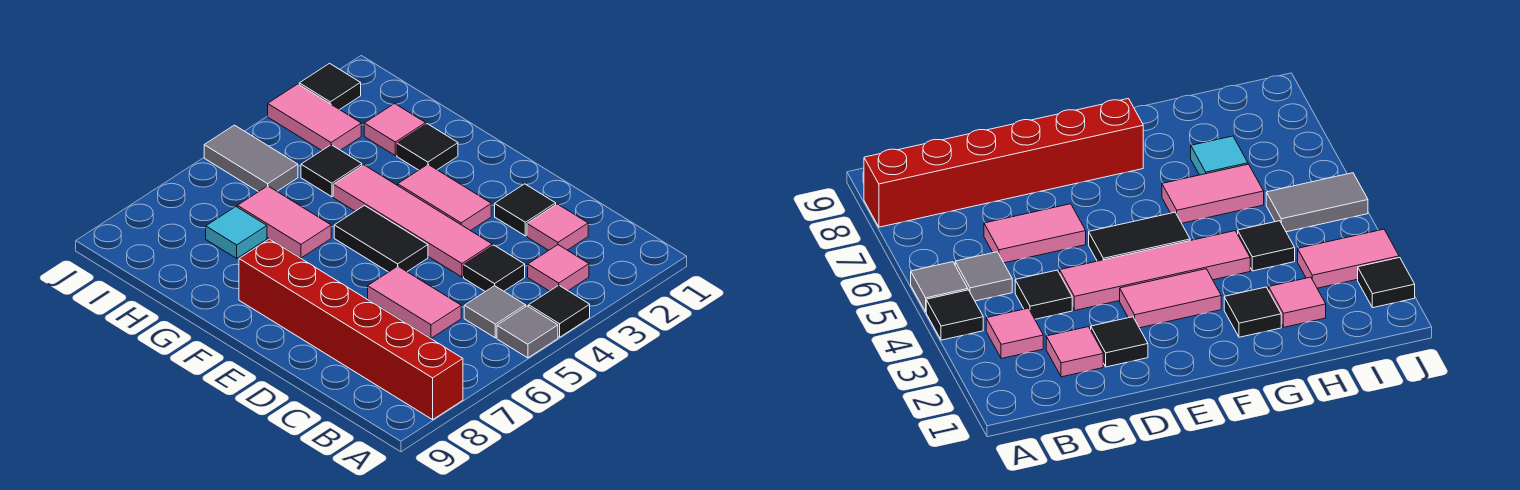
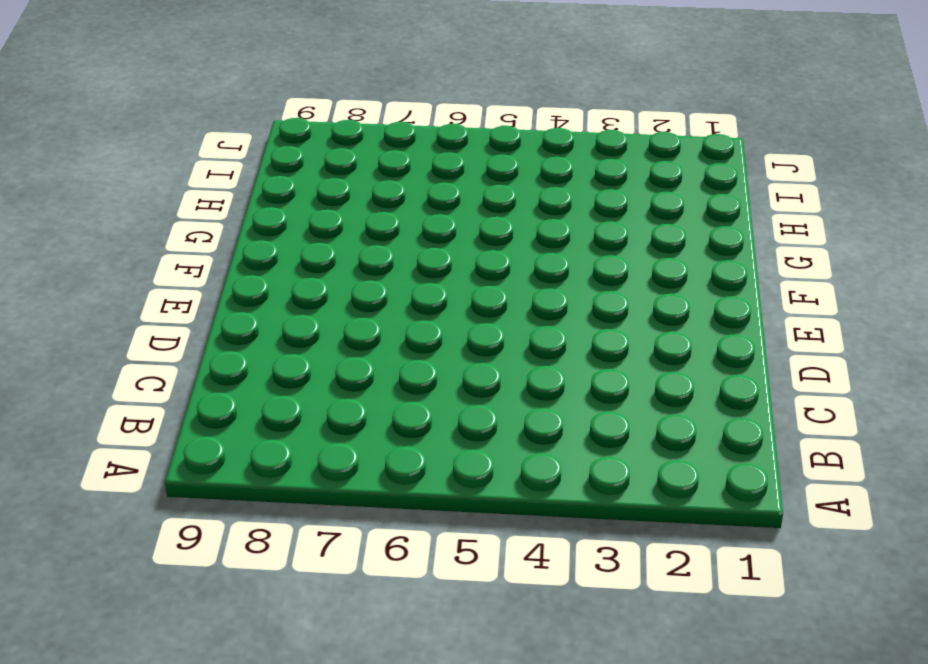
none -> black 1x1 tile [529,285,590,337]
none -> grey 1x1 tile [497,306,558,358]
none -> red 1x6 brick [239,239,463,420]

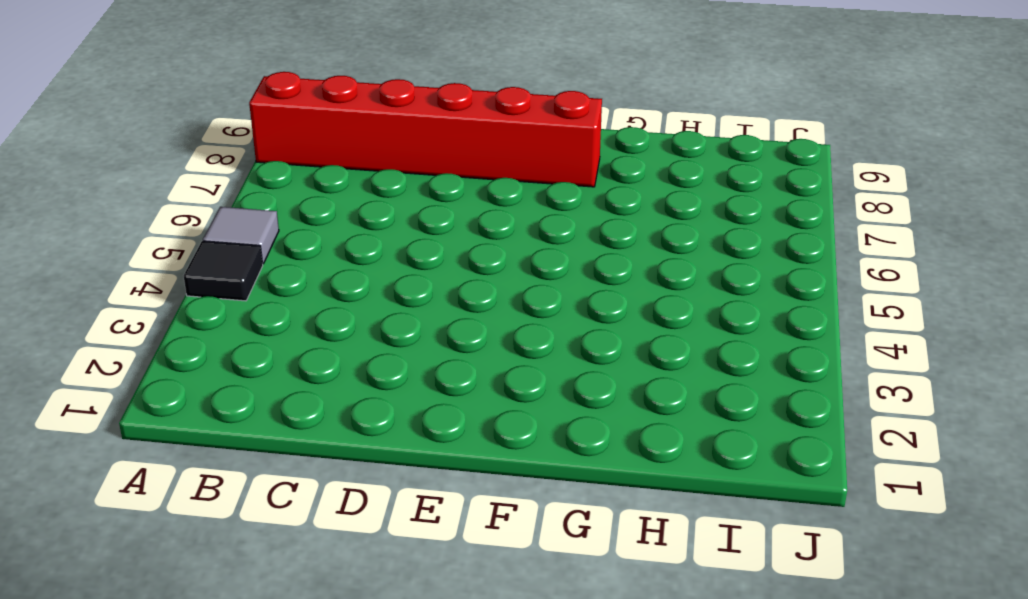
none -> pink 1x1 tile [528,245,589,291]
none -> grey 1x1 tile [464,286,526,338]
none -> pink 1x1 tile [527,204,588,250]

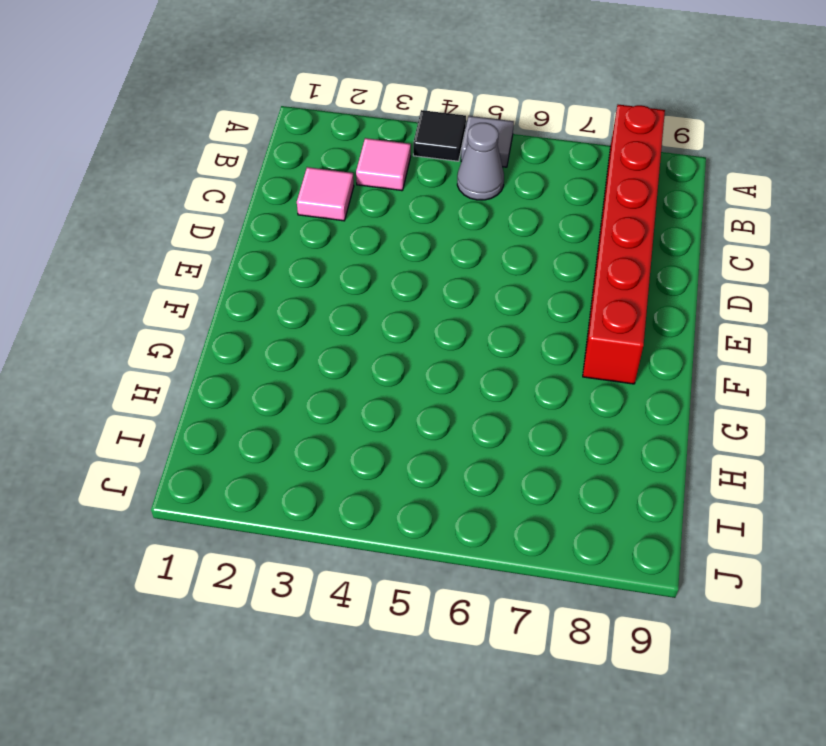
grey 1x1 cone [457,123,504,200] -> grey 1x1 tile [464,286,526,338]
none -> black 1x1 tile [464,245,525,292]
none -> pink 1x2 tile [368,266,461,338]
none -> black 1x1 tile [495,184,556,236]

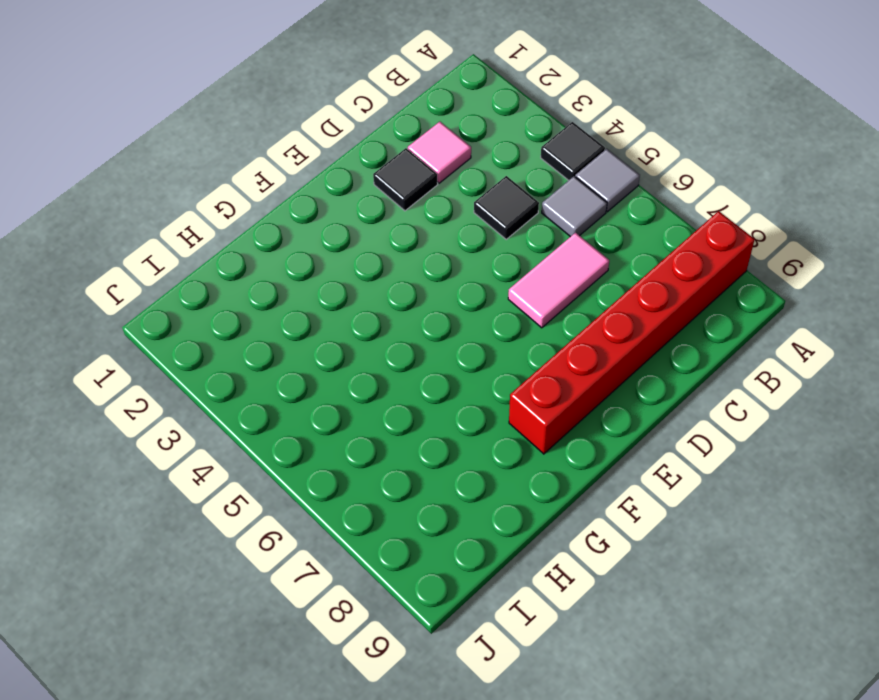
none -> pink 1x1 tile [528,245,589,291]
none -> pink 1x4 tile [333,165,492,277]
none -> pink 1x2 tile [398,164,491,231]

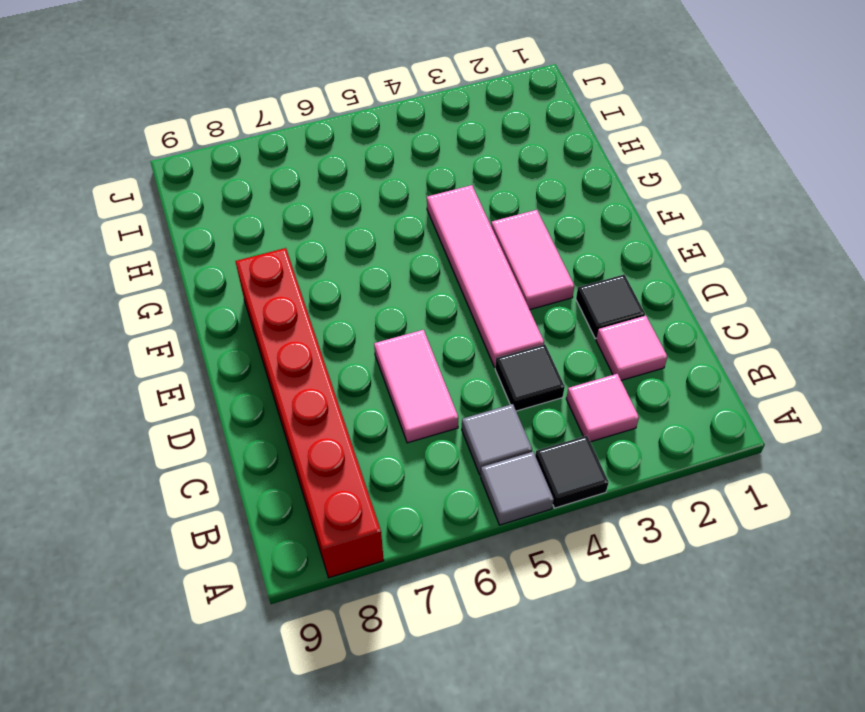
none -> black 1x2 tile [334,206,428,272]
none -> black 1x1 tile [397,124,458,170]
none -> pink 1x2 tile [238,186,331,258]

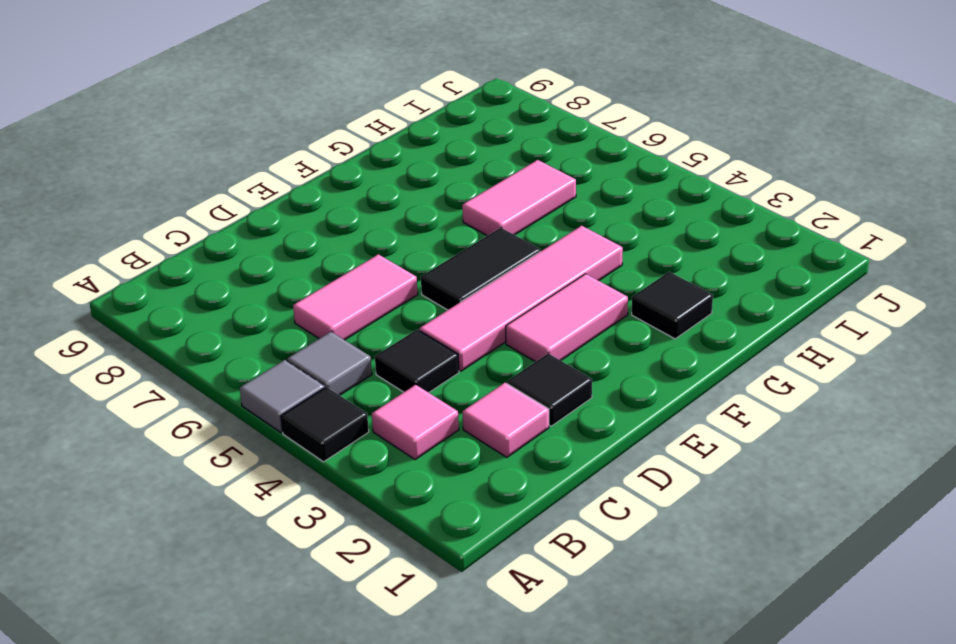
none -> red 1x6 brick [239,239,463,420]
none -> pink 1x1 tile [364,104,426,156]
none -> black 1x1 tile [301,145,362,197]

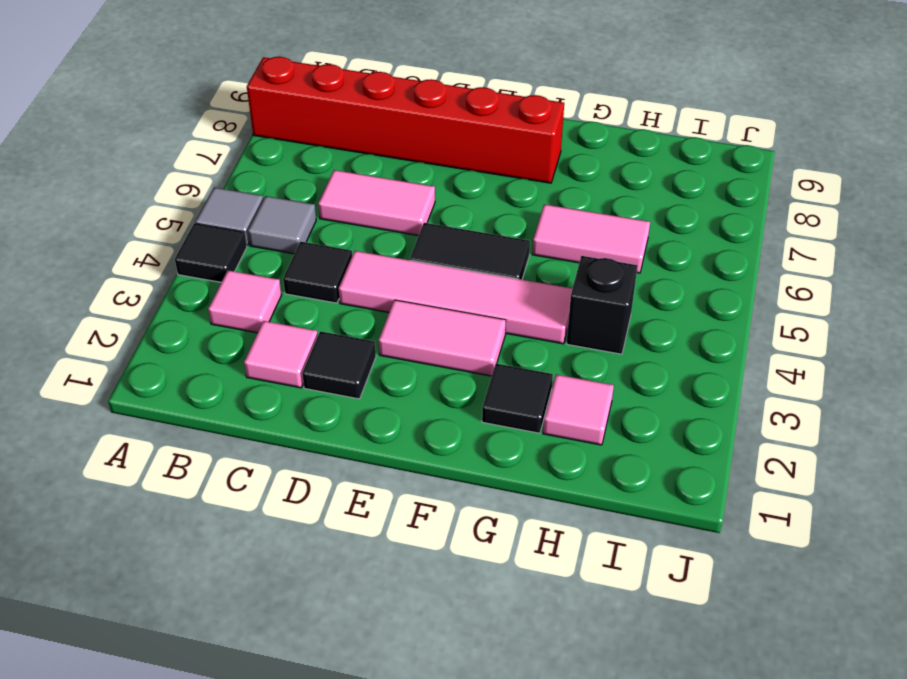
black 1x1 brick [567,256,638,354] -> black 1x1 tile [301,145,362,197]
none -> cyan 1x1 tile [206,207,267,258]
none -> pink 1x2 tile [268,84,361,150]
none -> grey 1x2 tile [204,125,298,192]

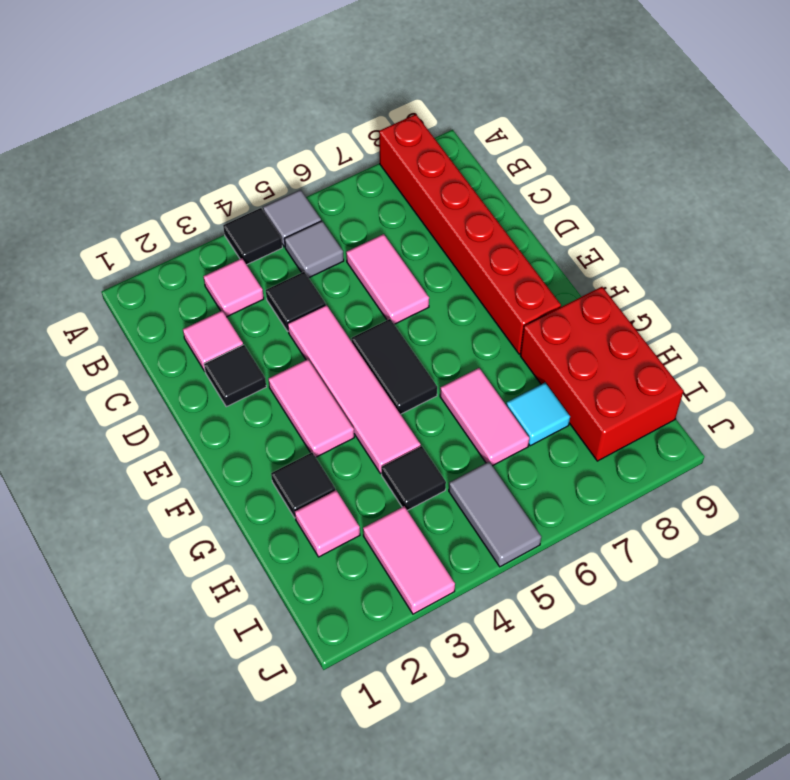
red 2x3 brick [520,287,684,461] -> none
none -> black 1x1 tile [299,63,361,110]

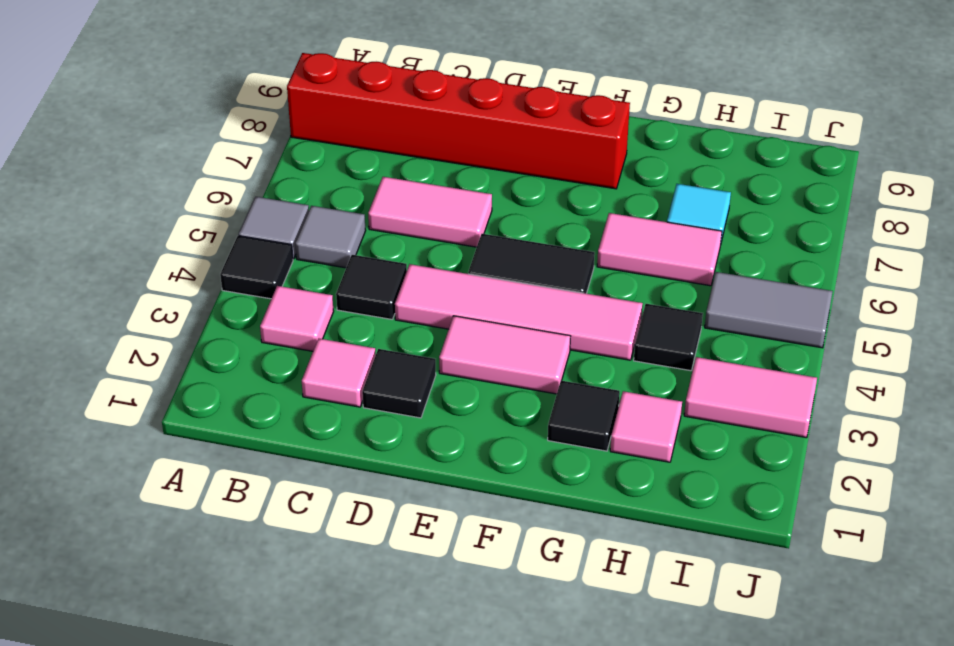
none -> black 1x1 tile [299,63,361,110]

